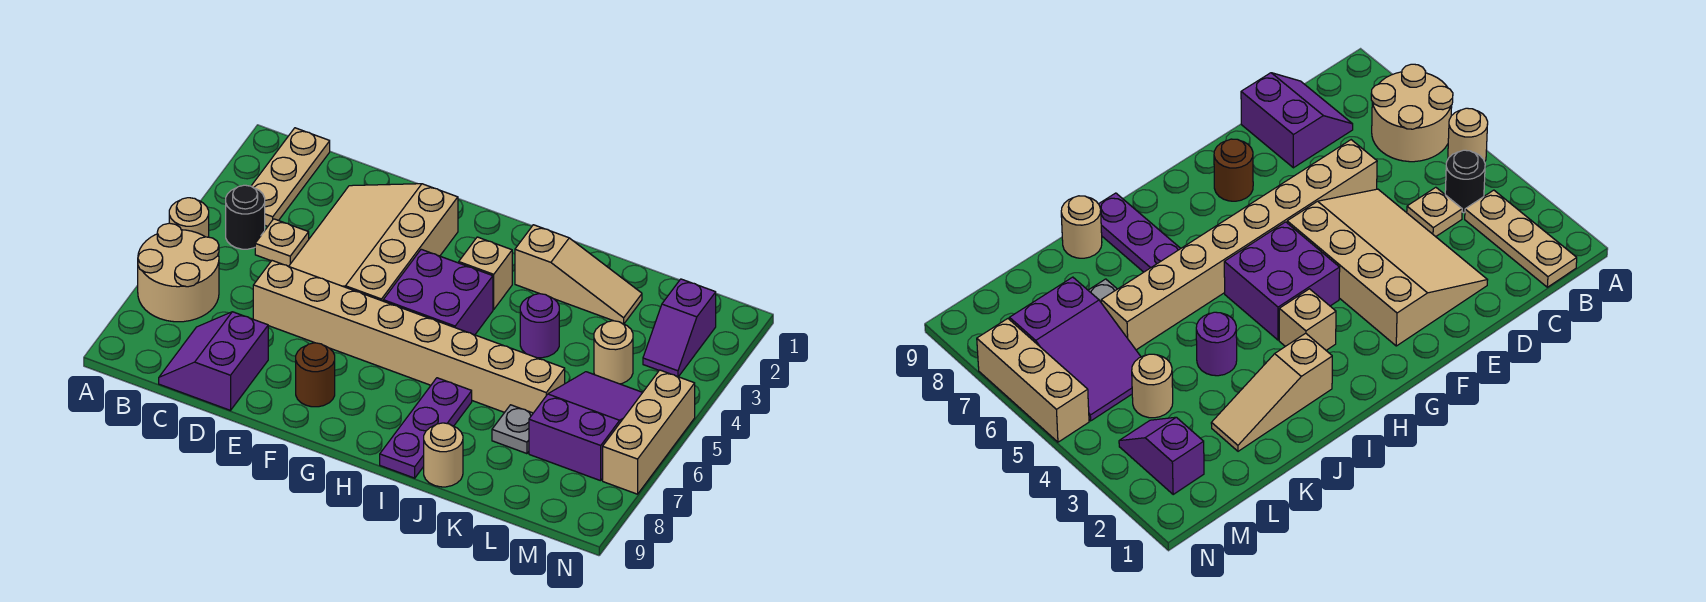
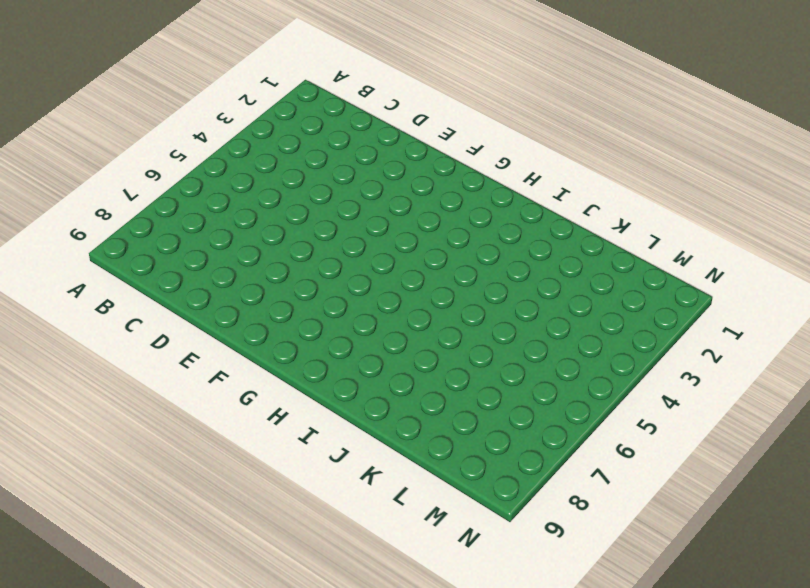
none -> tan 1x1 round brick [169,198,209,237]
none -> tan 2x2 round brick [138,223,219,322]
none -> tan 1x3 plate [251,128,330,226]

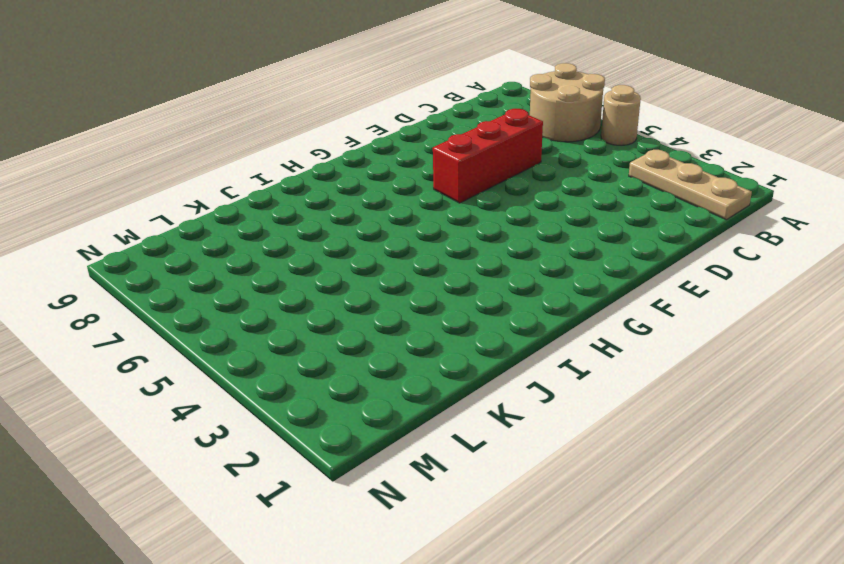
red 1x3 brick [433,109,543,203] -> tan 1x8 brick [253,261,565,413]
none -> black 1x1 round brick [226,185,265,249]
none -> tan 1x1 plate [255,219,309,266]
none -> purple 2x2 slope [159,312,268,410]

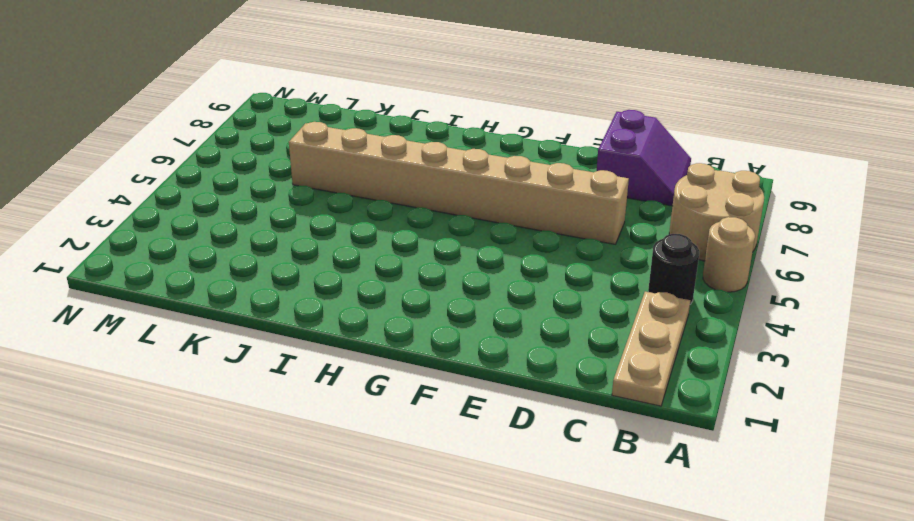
none -> tan 1x1 plate [255,219,309,266]
none -> tan 3x4 slope [289,184,458,301]
none -> brown 1x1 round brick [296,343,335,407]

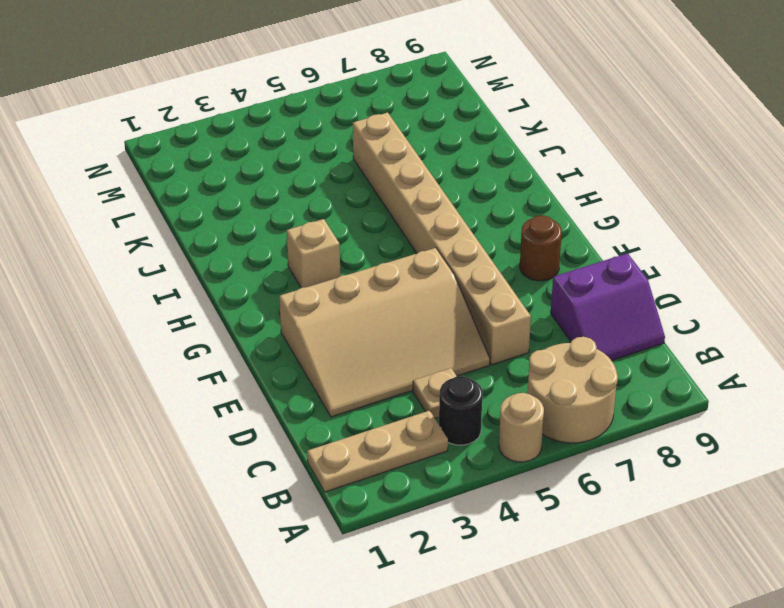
none -> purple 2x2 brick [383,249,493,335]
none -> tan 1x3 slope [515,225,642,324]
none -> purple 1x3 plate [380,378,472,478]

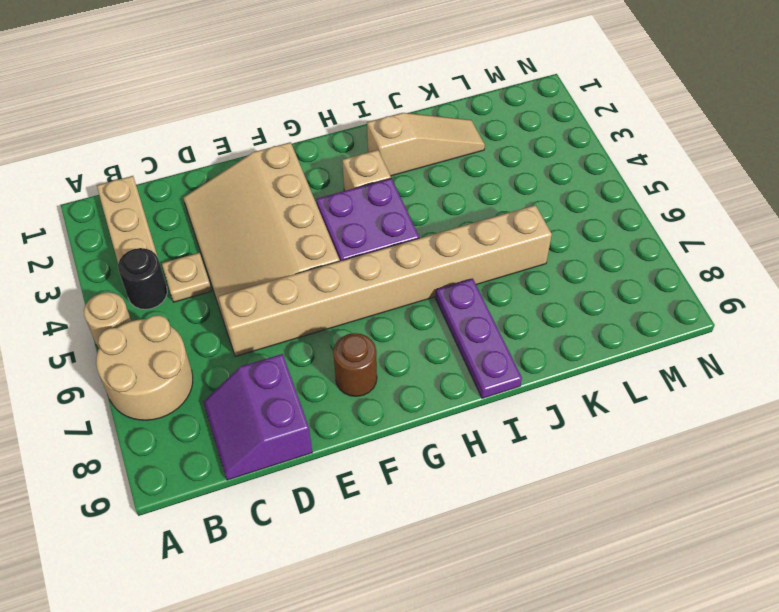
none -> purple 1x1 round brick [520,294,559,358]
none -> tan 1x1 round brick [424,423,463,487]
none -> grey 1x1 plate [492,405,533,454]

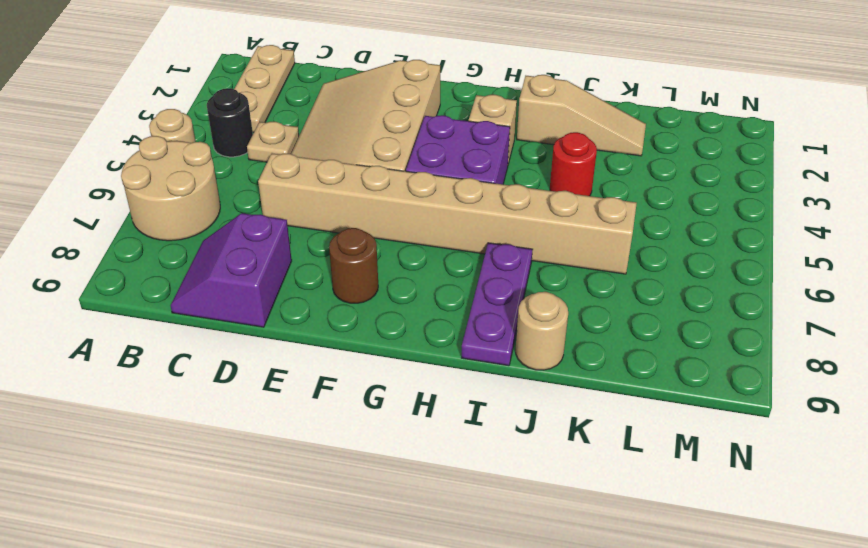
red 1x1 round brick [550,132,597,196] -> purple 1x1 round brick [520,294,559,358]
none -> grey 1x1 plate [492,405,533,454]
none -> tan 1x1 round brick [594,321,633,384]
none -> purple 2x3 slope [529,372,643,481]

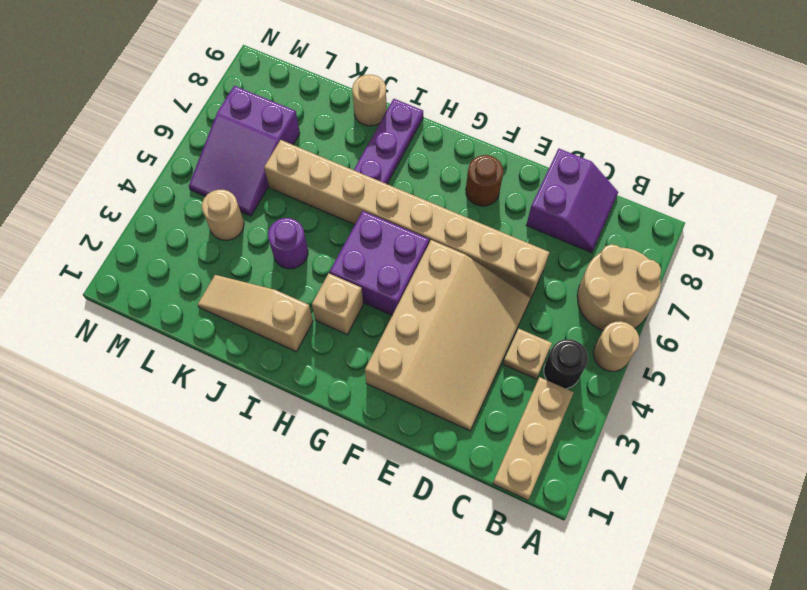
none -> grey 1x1 plate [492,405,533,454]
none -> purple 1x2 slope [643,279,716,377]
none -> tan 1x3 brick [603,370,695,494]

